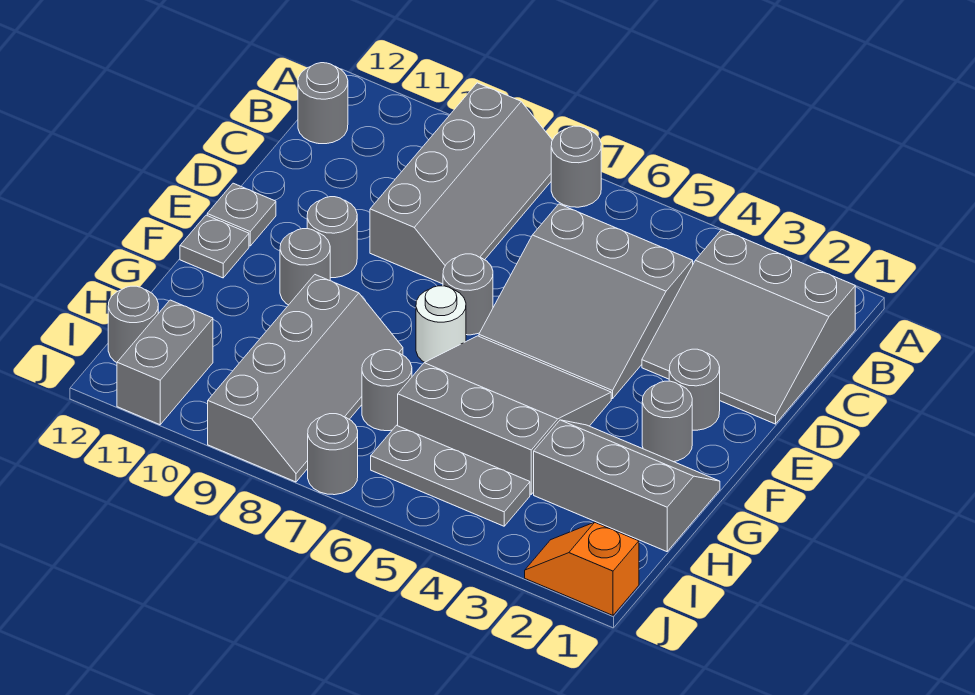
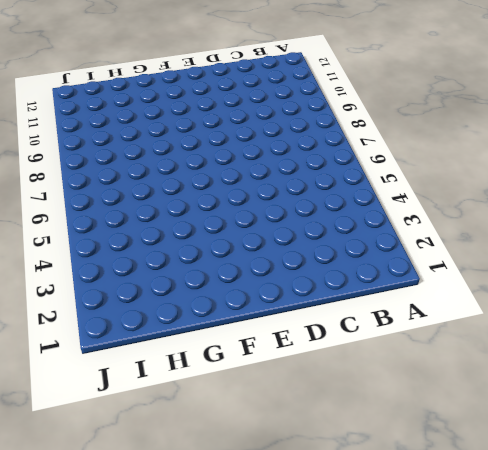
none -> grey 1x1 round brick [551,126,601,207]
none -> grey 2x4 slope [370,83,552,284]
none -> grey 3x3 slope [642,229,855,424]

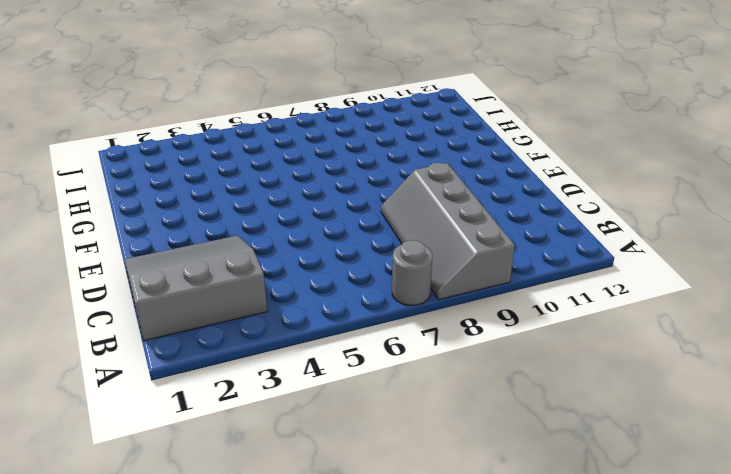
none -> grey 1x1 round brick [298,63,348,144]
none -> grey 3x3 slope [479,204,693,399]
none -> grey 1x1 round brick [669,349,720,430]

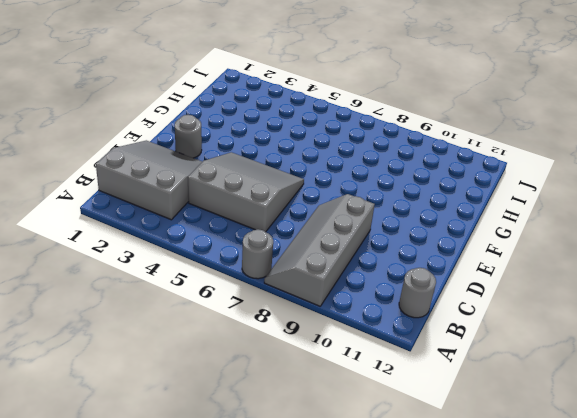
none -> grey 1x1 round brick [443,254,493,335]
none -> grey 1x1 round brick [307,197,357,278]
none -> grey 1x1 plate [207,183,276,246]

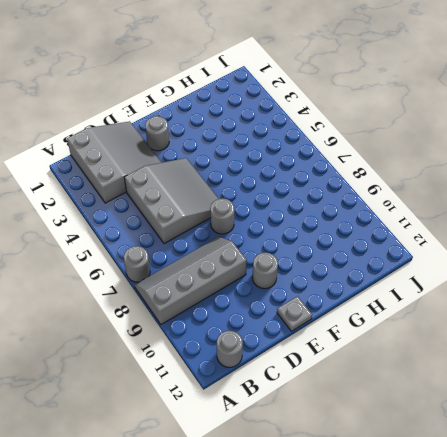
none -> grey 1x1 round brick [642,381,692,462]
none -> grey 3x3 slope [398,336,611,494]
none -> white 1x1 round brick [416,286,466,362]

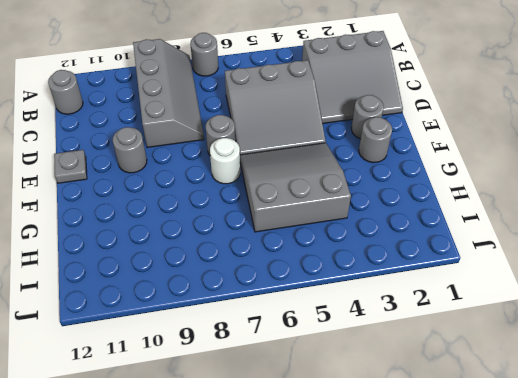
none -> grey 1x1 round brick [280,229,330,305]
none -> grey 1x1 plate [180,215,249,278]
none -> grey 2x3 slope [534,420,720,552]

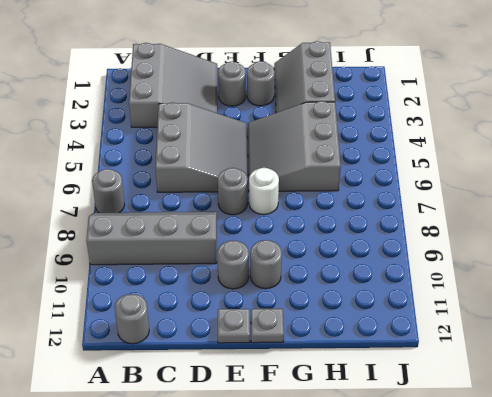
none -> grey 2x4 slope [208,275,403,482]
none -> grey 1x1 round brick [362,350,412,431]
none -> grey 1x3 plate [371,425,530,526]

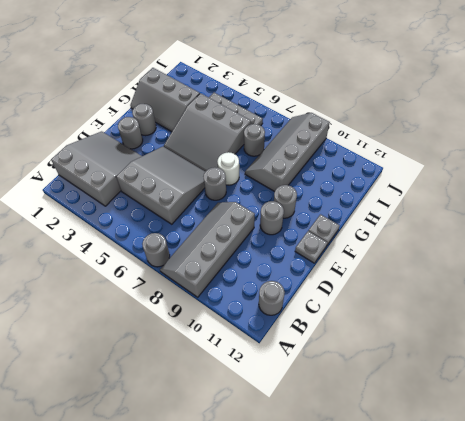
none -> grey 1x2 brick [117,300,213,425]
none -> grey 1x1 round brick [108,286,158,362]
none -> orange 1x2 slope [525,522,639,615]

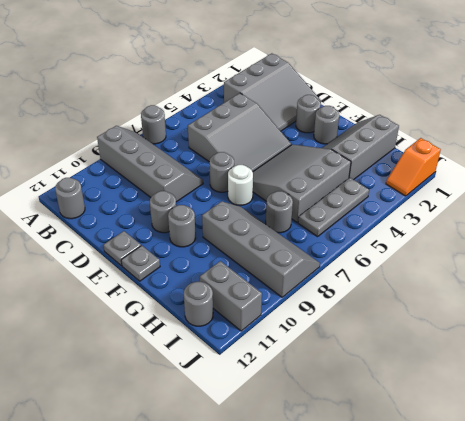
none -> grey 1x1 round brick [308,414,358,495]

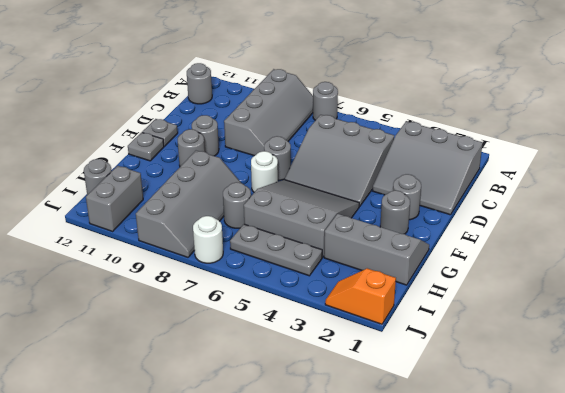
white 1x1 round brick [193,216,223,263] -> grey 1x1 round brick [308,414,358,495]

